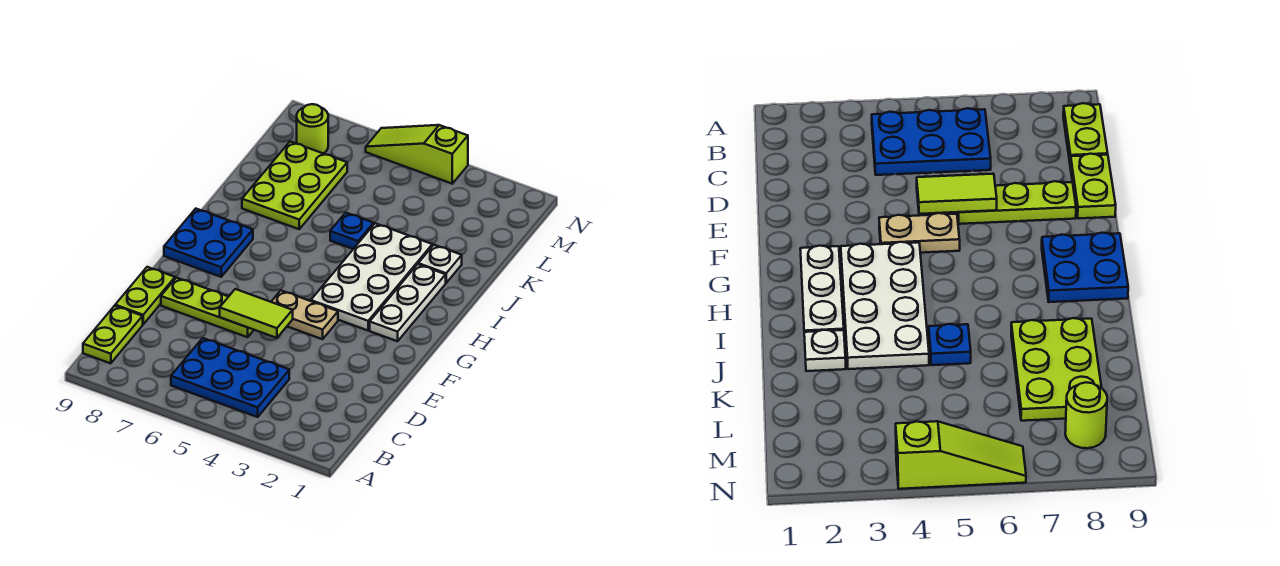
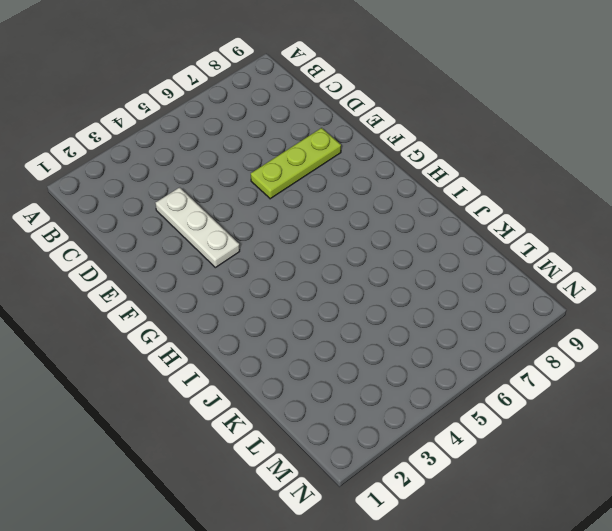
white 1x3 plate [155,187,240,268] -> white 1x3 plate moved to [370,264,446,341]
none -> blue 2x3 plate [171,338,289,417]
none -> lime 1x2 plate [83,306,143,363]
none -> lime 1x2 plate [115,267,175,324]

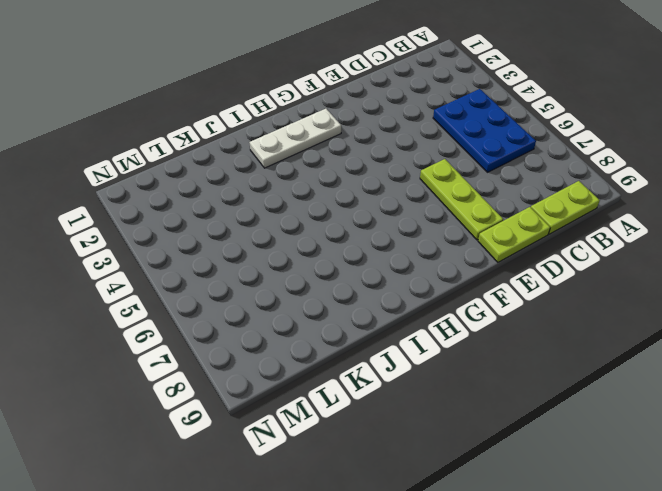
none -> tan 1x2 plate [271,291,338,339]
none -> white 2x4 plate [311,223,432,330]
none -> blue 2x2 plate [164,209,253,277]

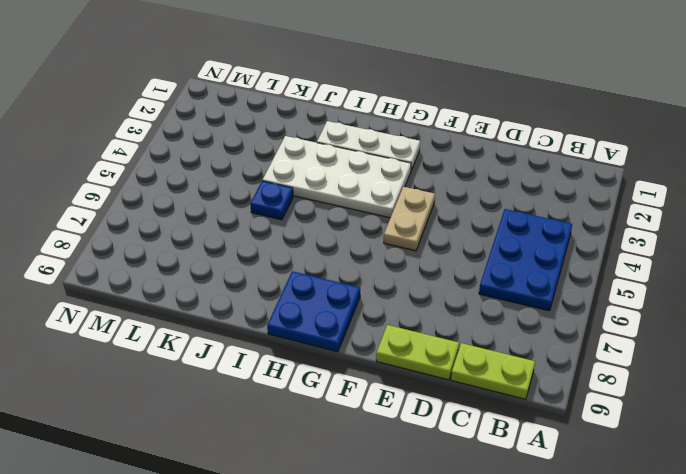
none -> lime 1x3 plate [161,278,253,337]
none -> white 1x1 plate [418,245,462,283]
none -> lime 2x3 plate [242,142,347,229]

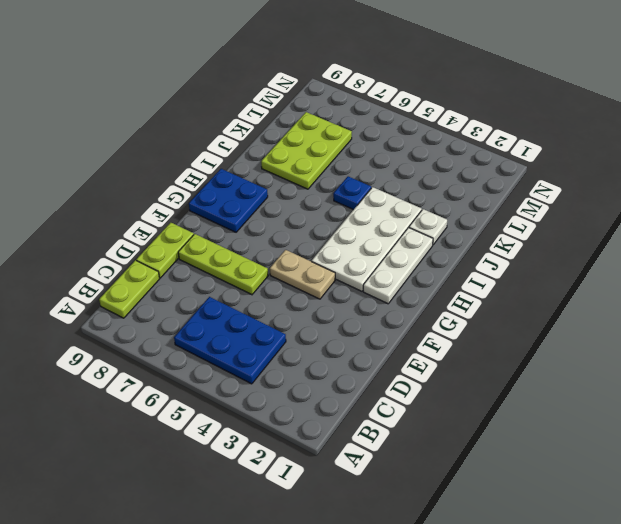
none -> lime 1x1 round brick [297,104,328,154]
none -> lime 1x3 slope [366,125,468,184]
none -> lime 1x2 tile [220,289,293,338]

